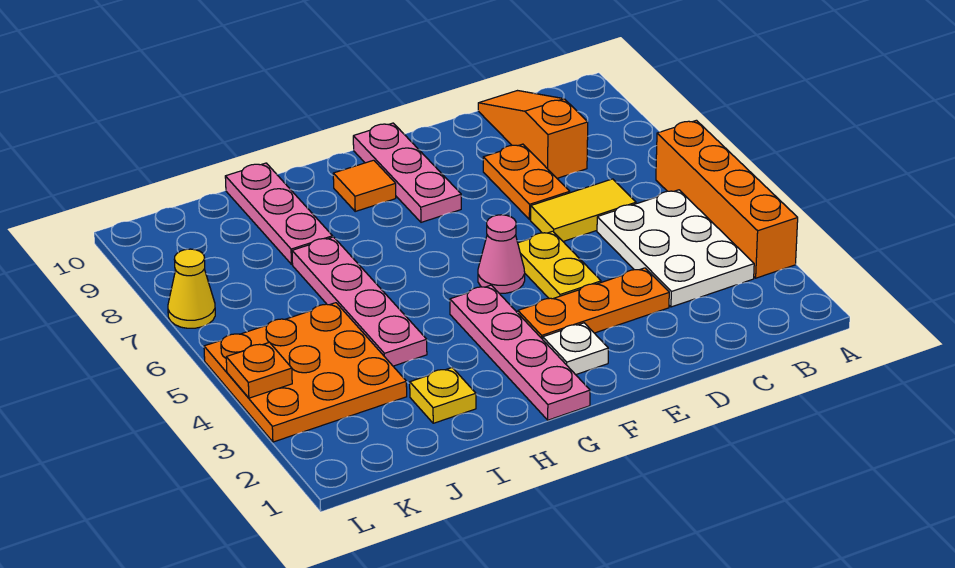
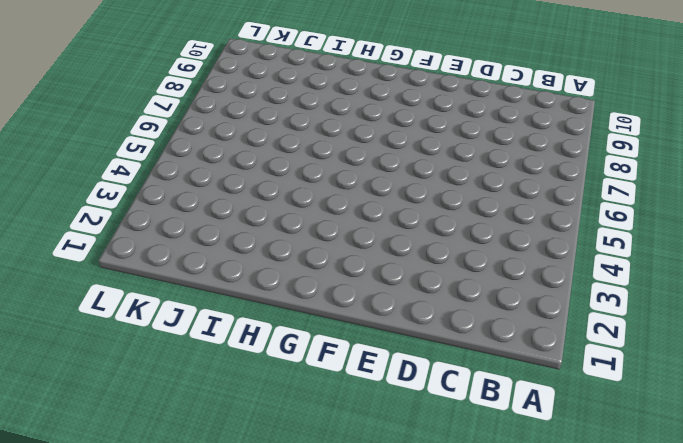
none -> orange 1x4 brick [656,120,798,278]
none -> white 2x3 plate [597,190,754,307]
none -> yellow 1x2 tile [531,179,636,241]

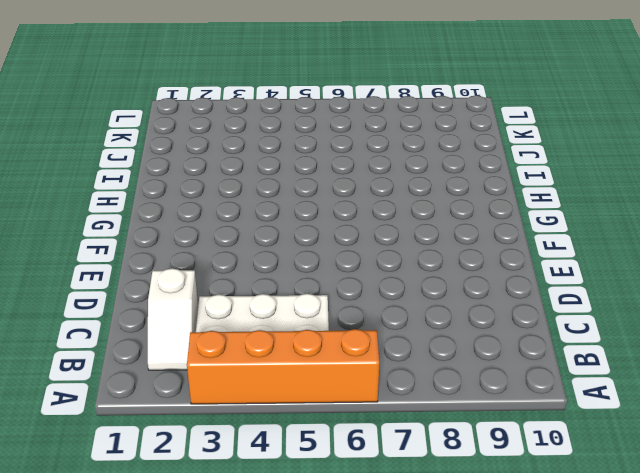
white 1x2 slope [148,268,198,370] -> none
none -> yellow 1x2 tile [531,179,636,241]
none -> orange 1x3 slope [478,91,588,178]
none -> orange 1x3 plate [518,268,669,339]

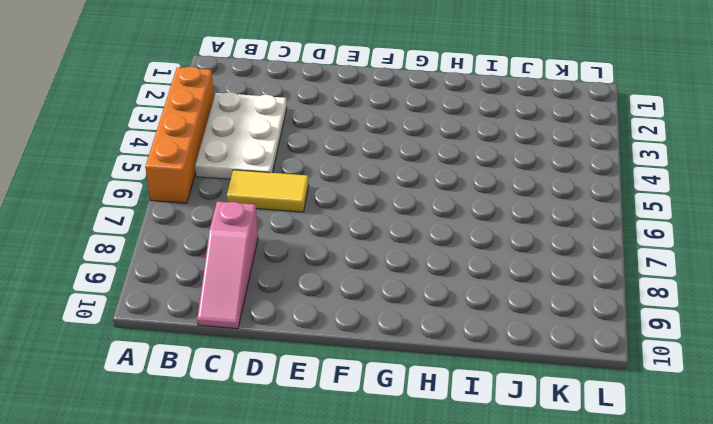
pink 1x3 slope [197,202,258,329] -> orange 1x3 slope [478,91,588,178]
none -> orange 1x3 plate [518,268,669,339]
none -> orange 1x2 plate [483,144,570,220]
none -> yellow 1x2 plate [518,231,601,299]

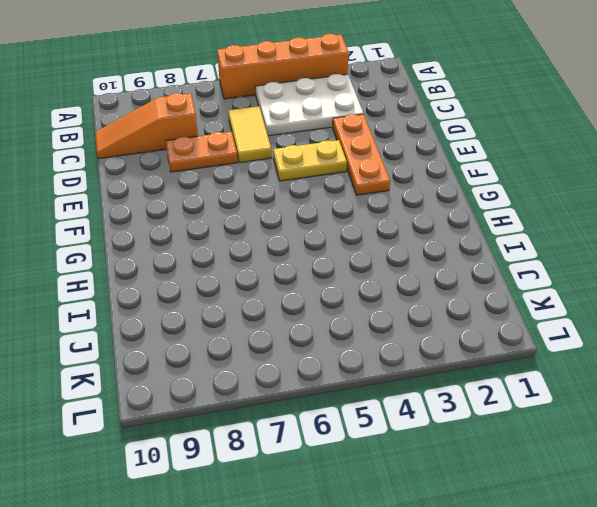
none -> white 1x1 plate [543,323,608,375]
none -> pink 1x1 cone [478,215,525,293]
none -> pink 1x3 plate [353,123,461,222]

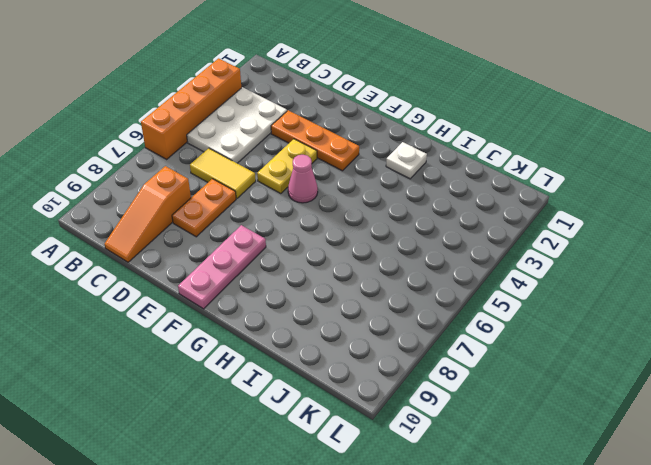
white 1x1 plate [386,142,427,179] -> white 1x1 plate moved to [543,323,608,375]
none -> pink 1x4 plate [450,285,590,420]
none -> orange 1x1 tile [333,160,396,211]
none -> yellow 1x1 plate [410,368,476,423]

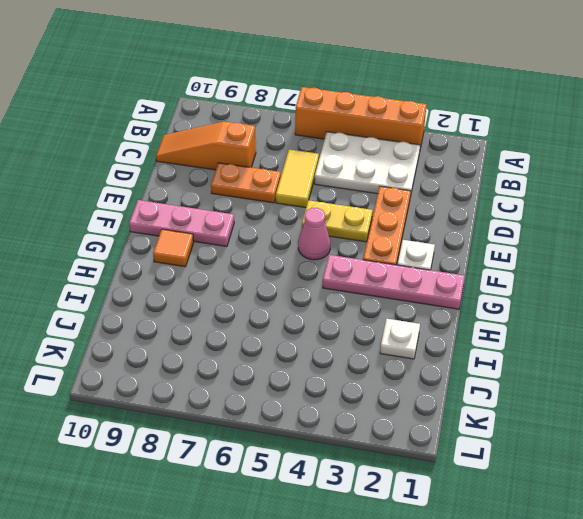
white 1x1 plate [380,319,420,359] -> yellow 1x1 plate [410,368,476,423]
none -> pink 1x4 plate [292,237,427,366]
none -> pink 1x3 plate [225,163,333,264]
none -> orange 3x3 plate [204,303,407,442]

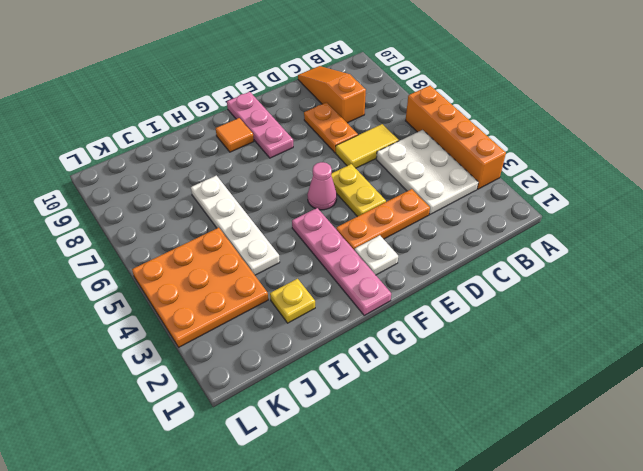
white 1x4 plate [191,176,280,275] -> pink 1x4 plate [292,237,427,366]
none -> pink 1x3 plate [225,163,333,264]
none -> yellow 1x1 cone [168,249,215,328]
none -> orange 1x1 plate [226,342,292,398]

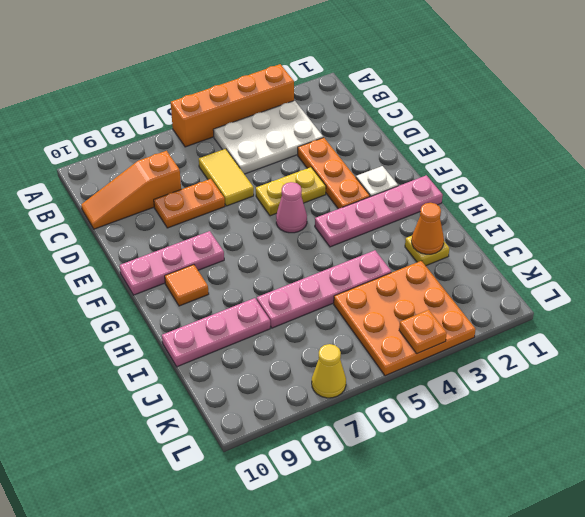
orange 1x1 cone [412,203,444,254] -> none

